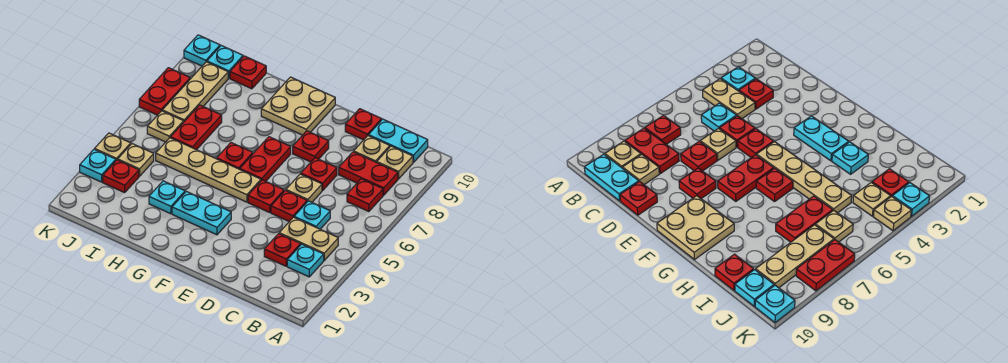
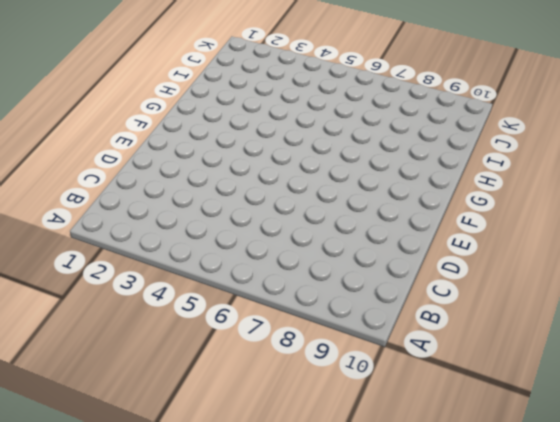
none -> cyan 1x1 plate [287,244,324,277]
none -> tan 1x2 plate [279,217,338,260]
none -> red 1x1 plate [347,179,383,212]
none -> red 1x2 plate [339,152,398,195]

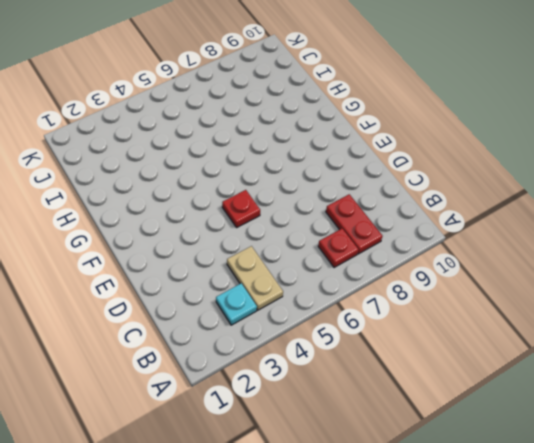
none -> tan 1x1 plate [377,146,413,179]
none -> cyan 1x2 plate [369,119,428,163]
none -> red 1x1 plate [264,234,301,266]
none -> cyan 1x1 plate [294,201,330,229]

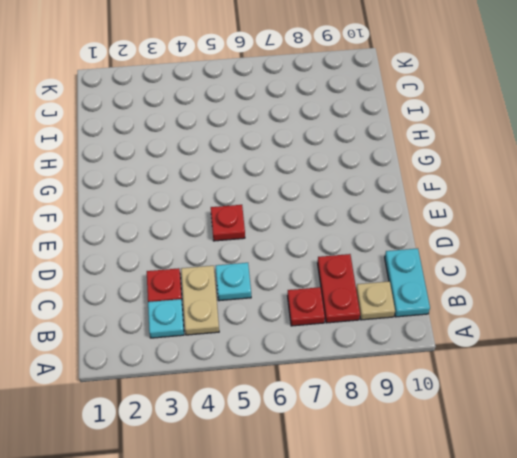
none -> tan 1x1 plate [354,136,390,162]
none -> red 1x1 plate [271,190,307,221]
none -> tan 1x1 plate [286,174,322,202]
none -> red 1x1 plate [301,158,337,190]

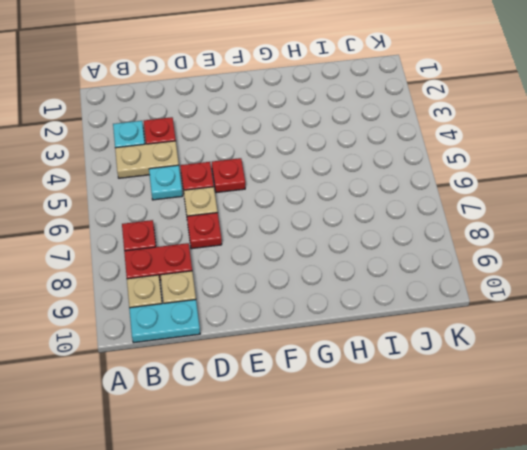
none -> red 1x1 plate [345,109,382,140]
none -> red 1x1 plate [293,131,329,162]
none -> cyan 1x2 plate [172,191,231,235]
none -> tan 1x4 plate [156,138,261,202]

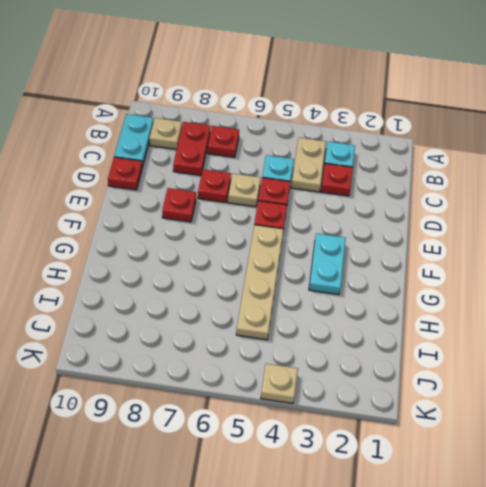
none -> tan 1x1 plate [354,136,390,162]
none -> red 1x2 plate [240,137,291,181]
none -> tan 2x2 plate [261,77,335,135]
none -> red 1x1 plate [217,143,253,169]

